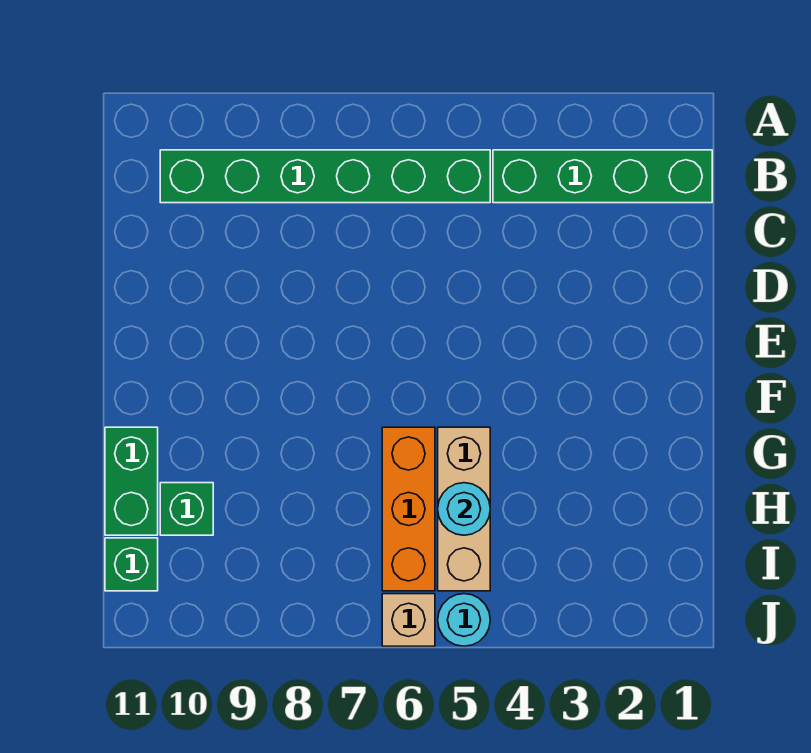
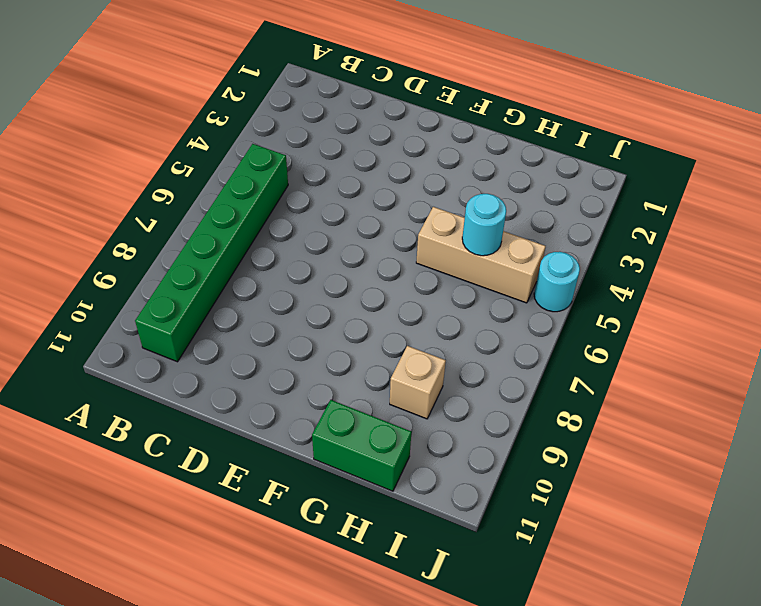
tan 1x1 brick [390,346,446,419] -> tan 1x1 brick moved to [382,594,435,646]
none -> green 1x4 brick [493,150,712,203]
none -> orange 1x3 brick [382,427,435,591]

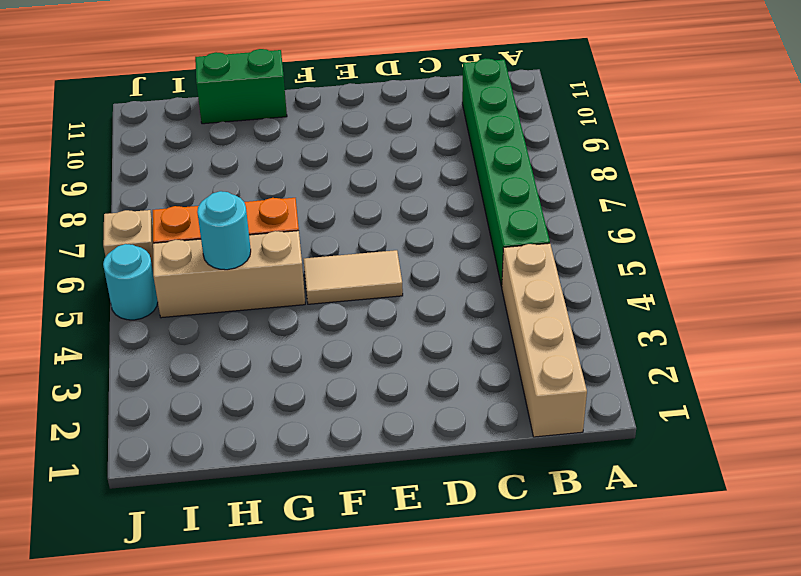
tan 1x4 brick [502,243,587,437] -> green 1x4 brick [493,150,712,203]
tan 1x2 tile [304,250,403,304] -> none
none -> green 1x1 brick [160,483,213,535]
none -> green 1x1 brick [105,538,158,591]

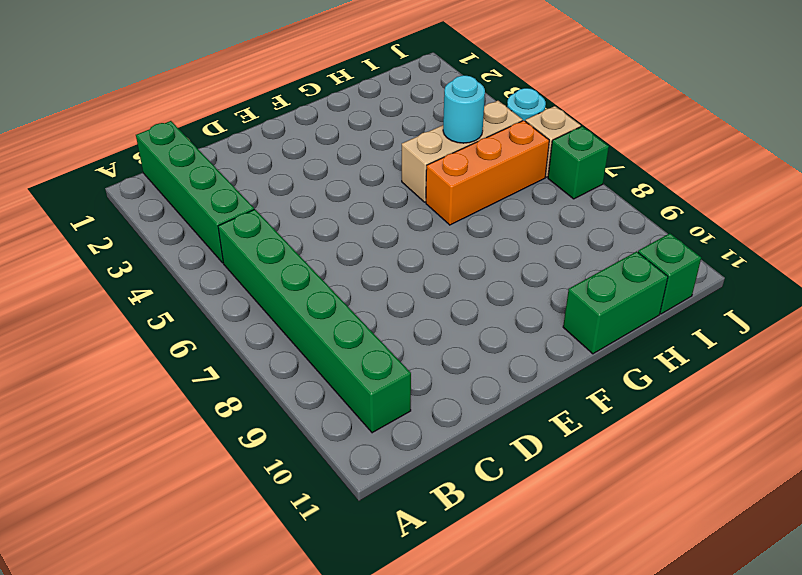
green 1x1 brick [548,126,609,199] -> green 1x1 brick moved to [160,483,213,535]

